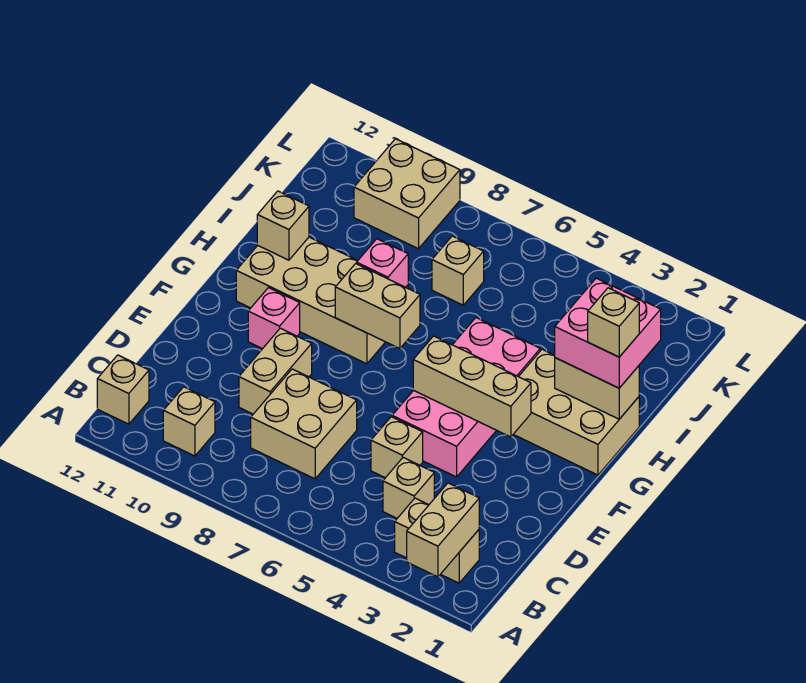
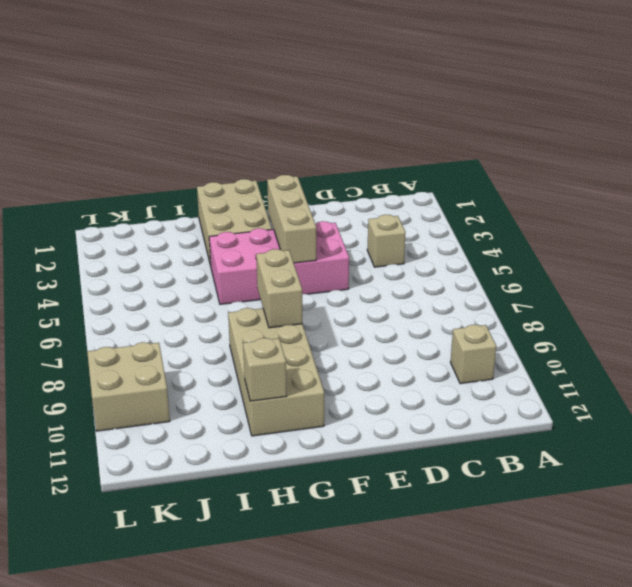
none -> tan 1x2 brick [395,498,479,583]
none -> tan 1x1 brick [97,355,149,424]
none -> tan 2x2 brick [251,369,357,479]

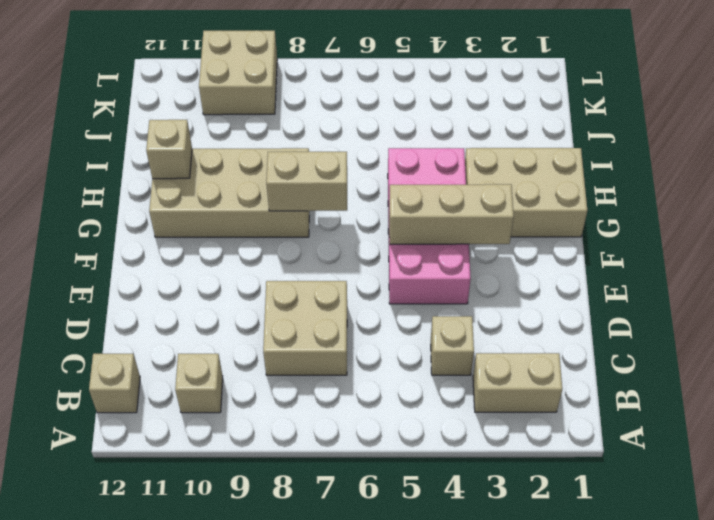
none -> tan 1x1 brick [371,417,423,478]
none -> tan 1x2 brick [239,328,312,414]
none -> pink 1x1 brick [248,288,300,349]

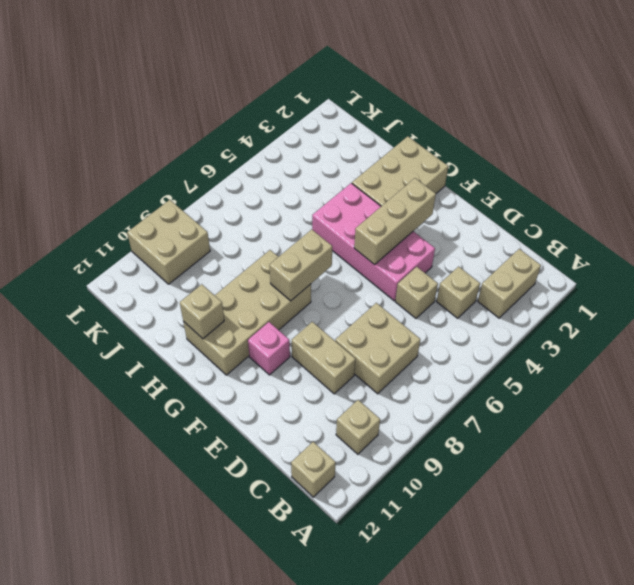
none -> tan 1x1 brick [432,236,484,305]
none -> tan 1x2 brick [407,483,479,577]
none -> tan 1x2 brick [555,358,639,419]

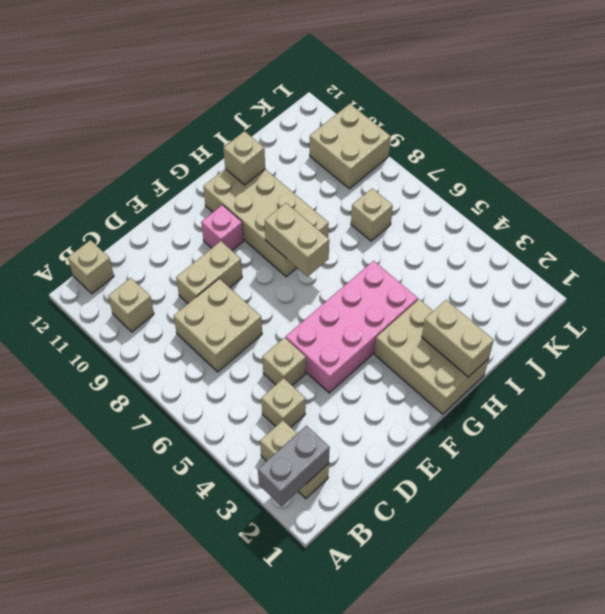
grey 1x2 brick [258,426,330,507] -> tan 1x2 brick [407,483,479,577]
none -> tan 1x3 brick [413,336,531,437]
none -> pink 1x1 brick [357,239,408,287]
none -> pink 2x2 brick [555,278,661,388]

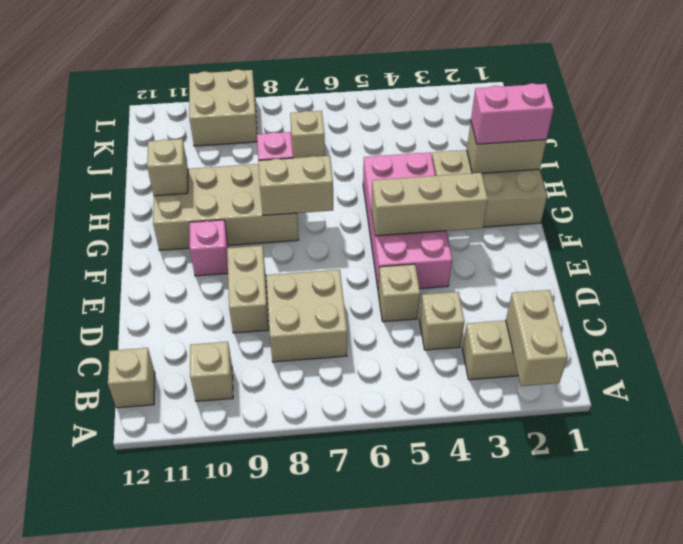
pink 1x2 brick [471,83,554,144] -> pink 2x2 brick [555,278,661,388]
none -> tan 1x1 brick [588,288,639,357]

